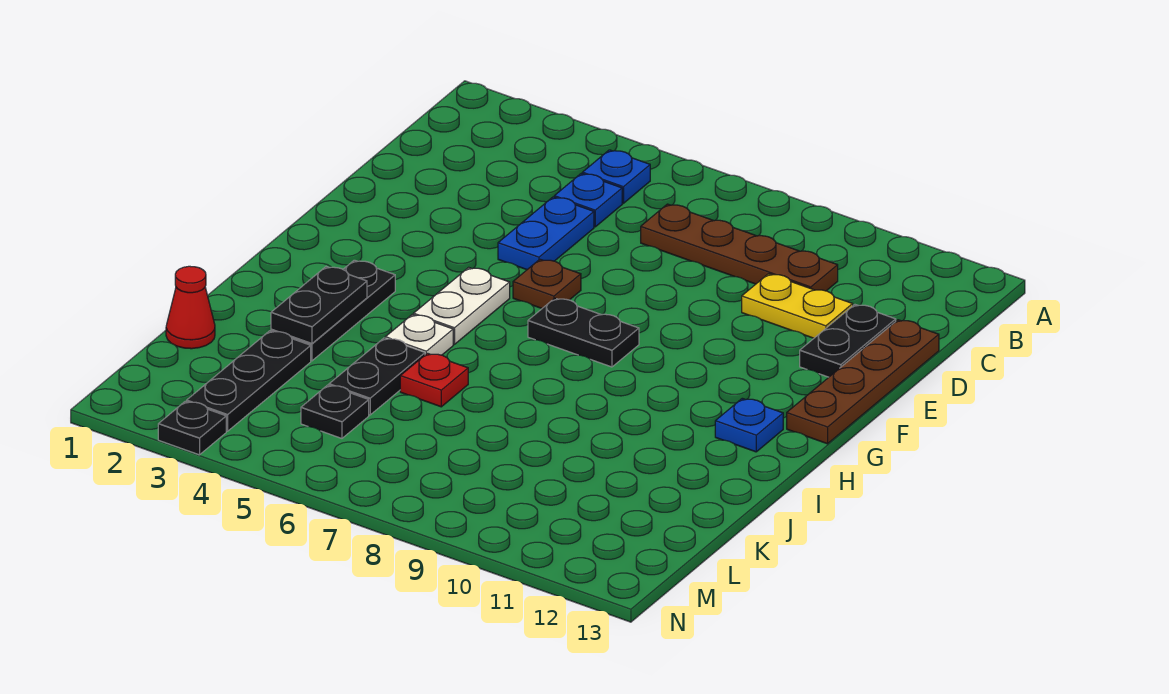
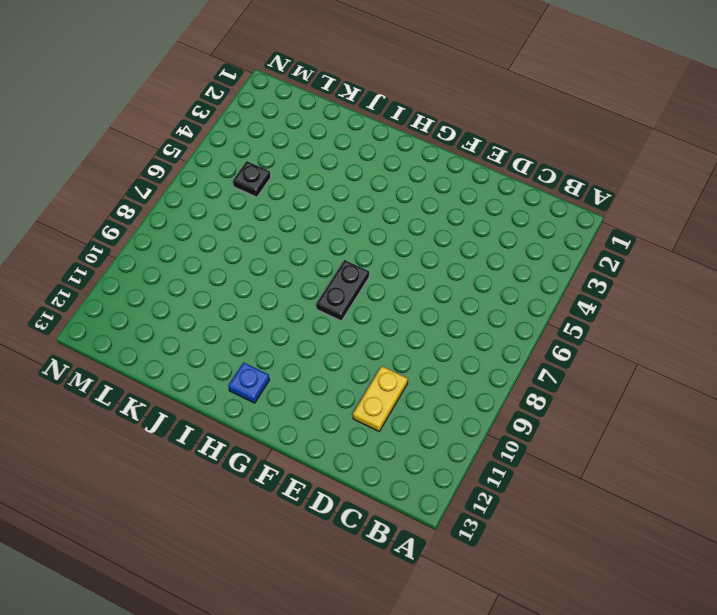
none -> blue 1x1 plate [582,150,650,203]
none -> blue 1x1 plate [554,173,622,227]
none -> brown 1x4 plate [641,204,838,291]

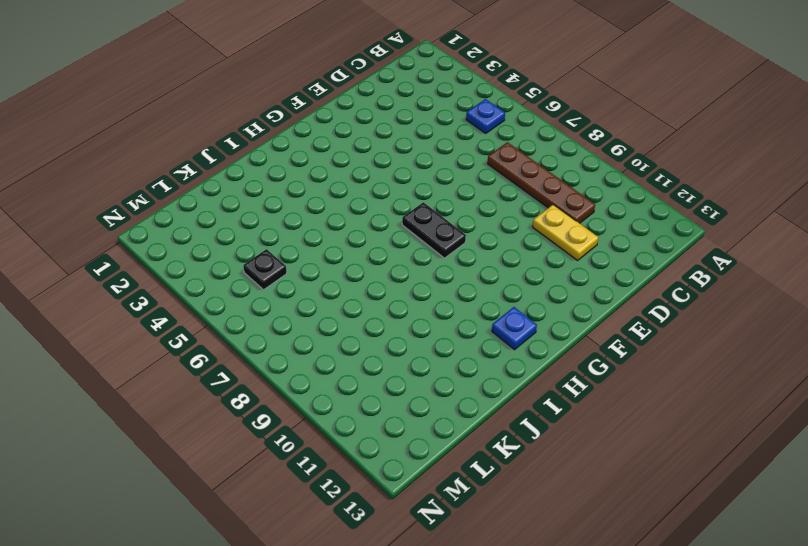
none -> blue 1x1 plate [554,173,622,227]
none -> blue 1x2 plate [498,197,594,270]
none -> black 1x2 plate [800,305,896,377]

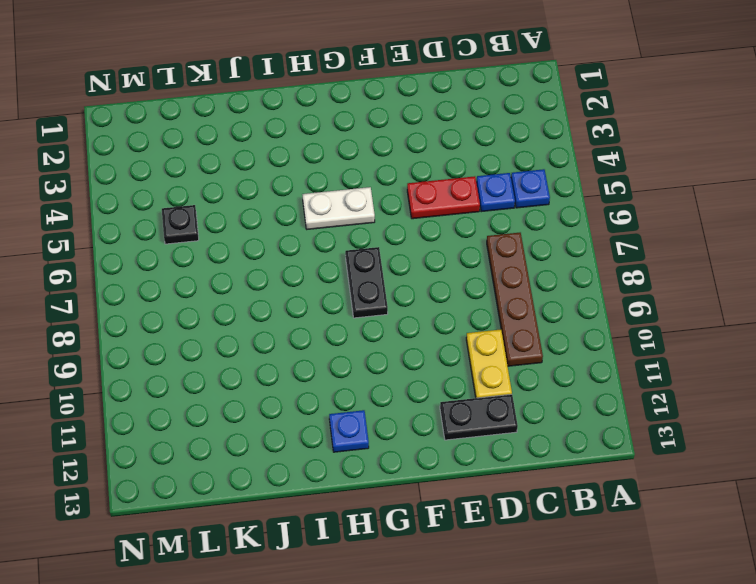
red 1x2 plate [407,176,480,219] -> blue 1x2 plate [498,197,594,270]
none -> brown 1x4 plate [787,320,939,444]
none -> brown 1x1 plate [513,259,581,308]
none -> black 1x3 plate [271,260,395,361]

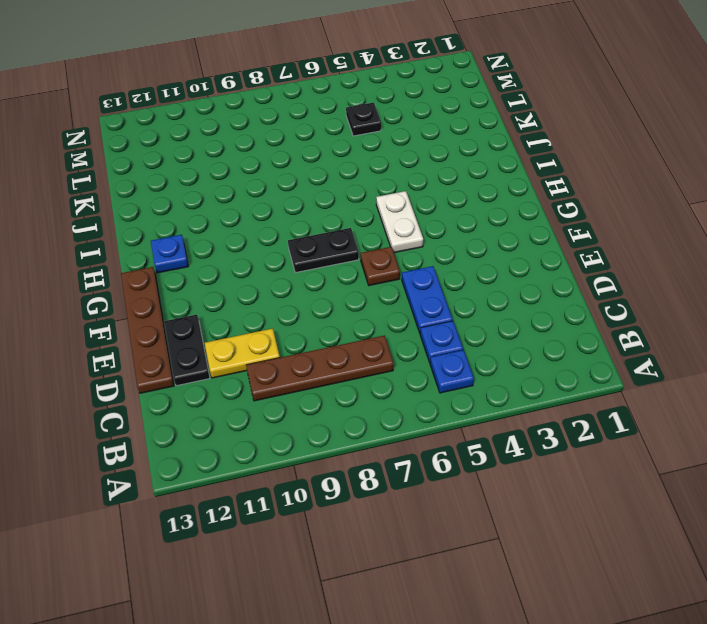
none -> black 1x3 plate [271,260,395,361]
none -> white 1x1 plate [385,314,453,355]
none -> black 1x2 plate [329,338,425,415]

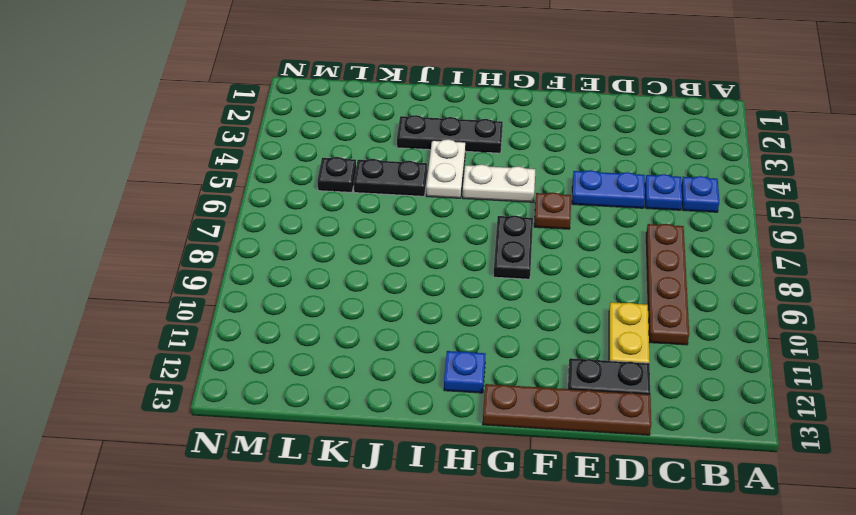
white 1x2 plate [426,139,466,198] -> white 1x1 plate [385,314,453,355]
none -> red 1x1 plate [400,353,468,407]
none -> red 1x1 cone [166,266,215,349]
none -> black 1x3 plate [187,331,311,431]

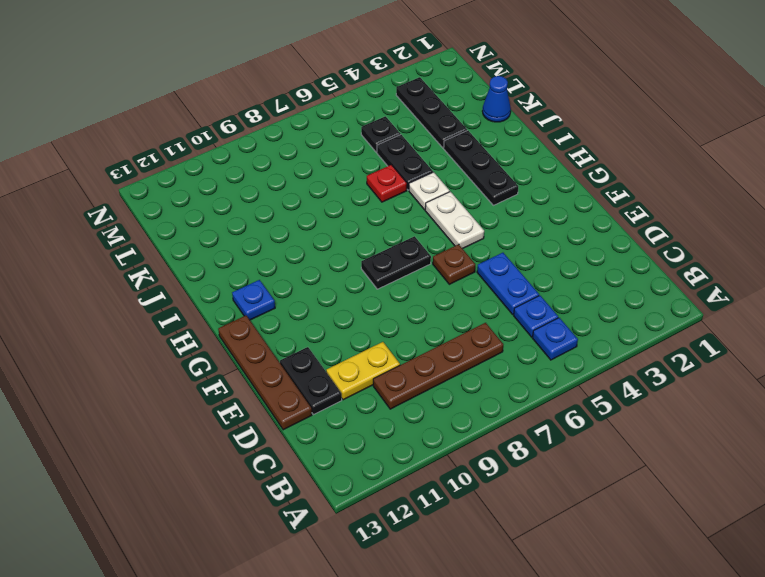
blue 1x1 cone [482,76,511,122] -> red 1x1 cone [166,266,215,349]
none -> black 1x1 plate [158,401,226,455]
none -> black 1x2 plate [271,267,367,343]

